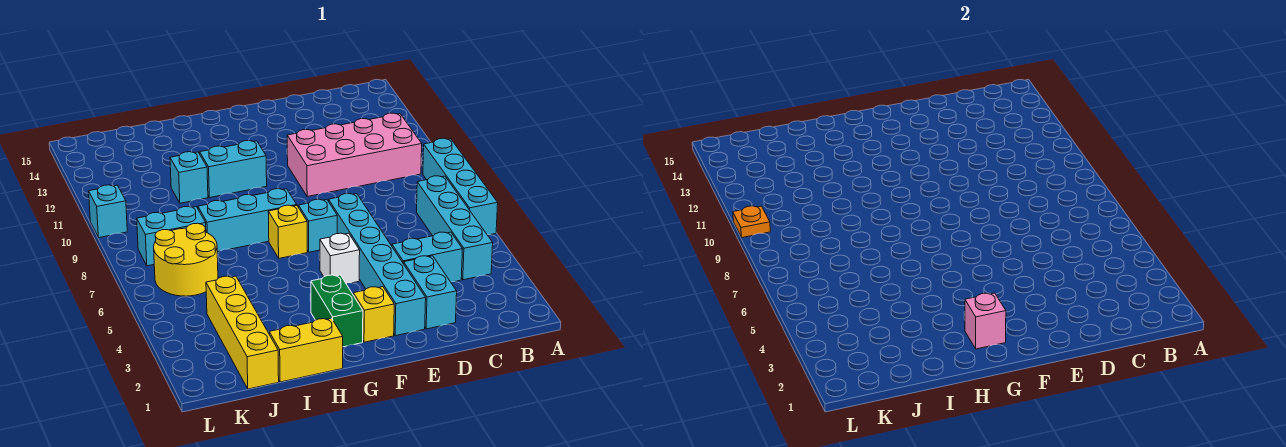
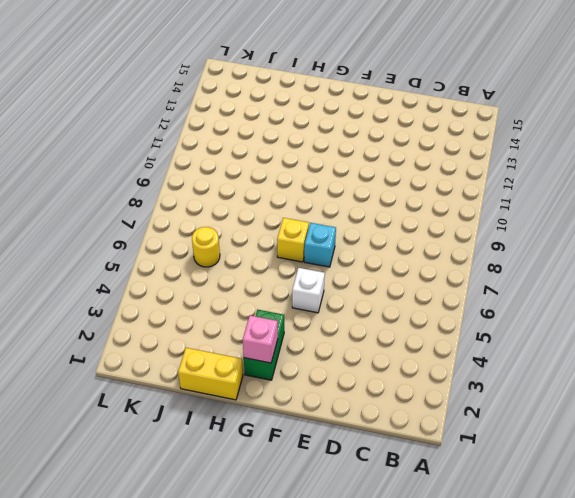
yellow 1x1 round brick [192,227,220,267] -> yellow 2x2 round brick [154,223,218,296]
none -> cyan 1x4 brick [423,138,498,235]
none -> cyan 1x4 brick [417,176,493,280]
none -> pink 2x4 brick [287,113,422,196]

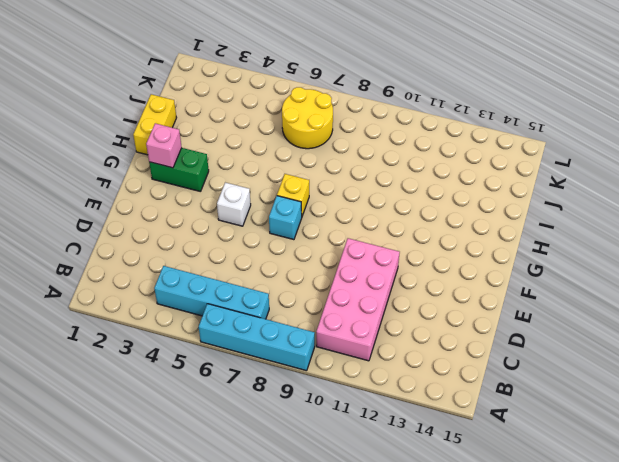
none -> cyan 1x2 brick [392,232,462,282]
none -> cyan 1x2 brick [404,256,457,329]
none -> cyan 1x6 brick [329,193,426,336]

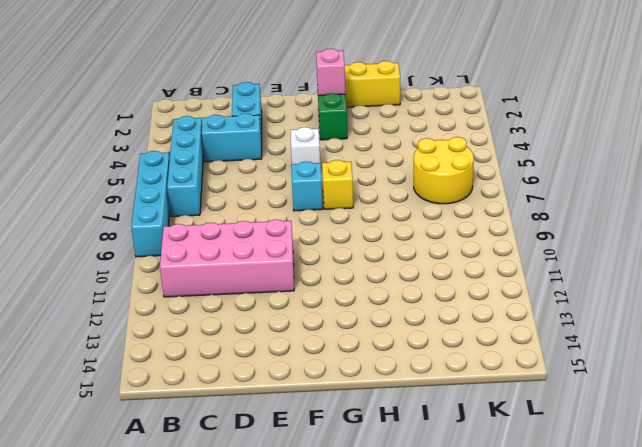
none -> cyan 1x6 brick [329,193,426,336]
none -> yellow 1x1 brick [353,287,394,342]
none -> cyan 1x3 brick [198,189,297,252]

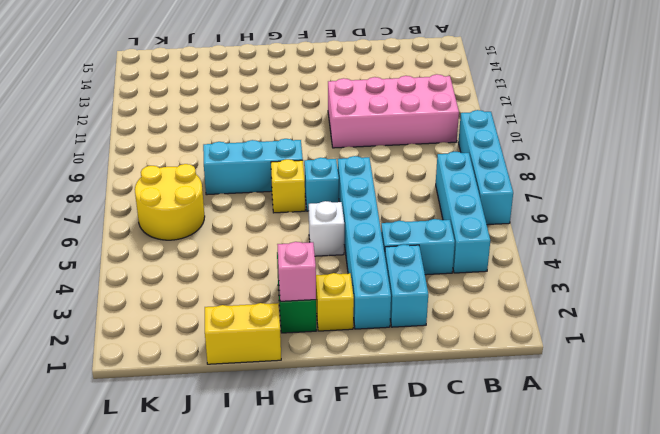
none -> cyan 1x2 brick [200,141,267,198]
none -> cyan 1x1 brick [170,152,208,203]
none -> yellow 1x4 brick [206,276,279,389]

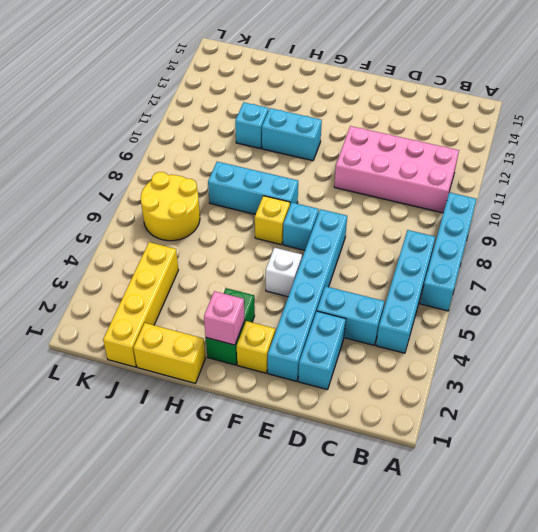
none -> cyan 1x2 brick [137,207,206,266]
none -> cyan 1x1 brick [89,185,127,238]
none -> orange 1x1 plate [733,206,770,238]

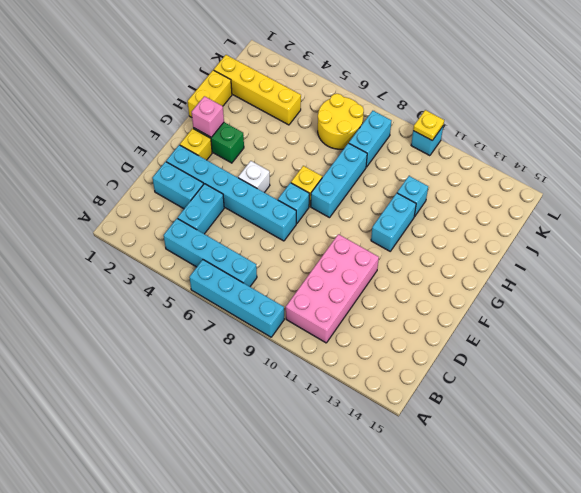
yellow 1x1 plate [413,110,444,140] -> orange 1x1 plate [733,206,770,238]

